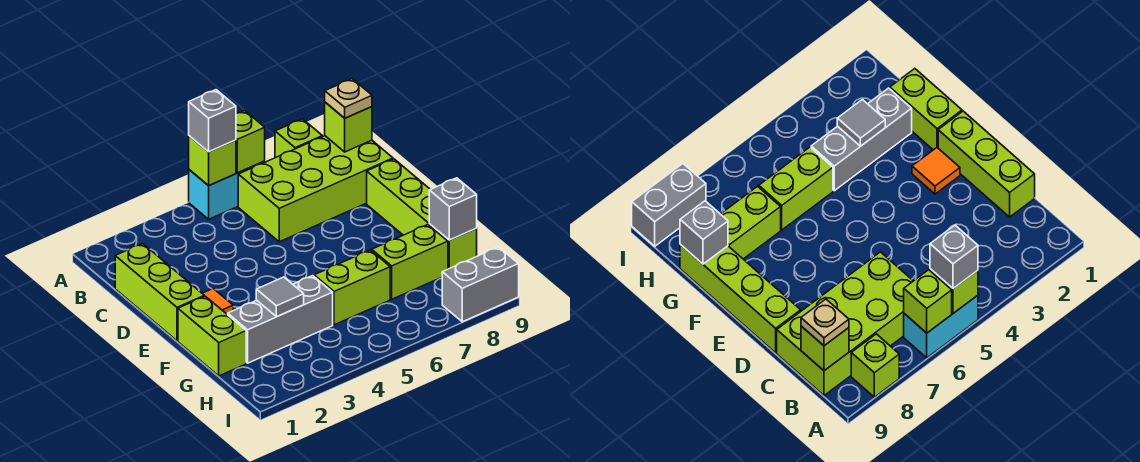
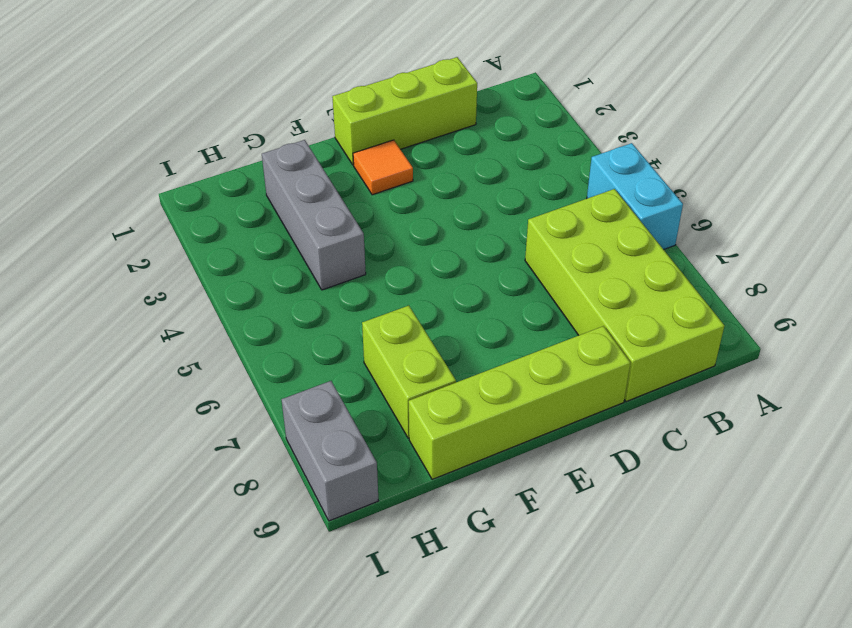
none -> lime 1x1 brick [275,119,322,158]
none -> lime 1x2 brick [178,296,246,376]
none -> lime 1x2 brick [314,250,390,325]

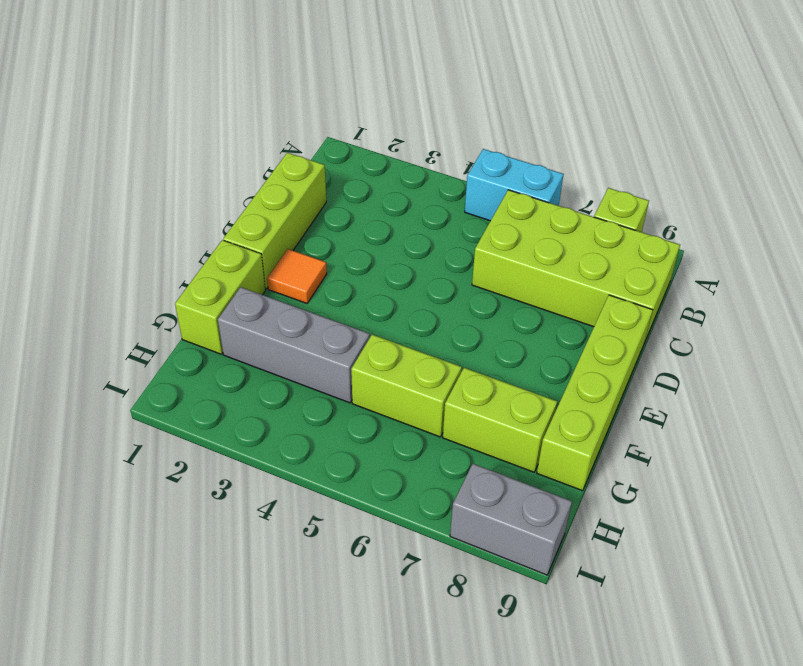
none -> lime 1x1 brick [189,136,236,186]
none -> lime 1x1 brick [236,111,265,173]
none -> lime 1x1 brick [325,102,372,152]

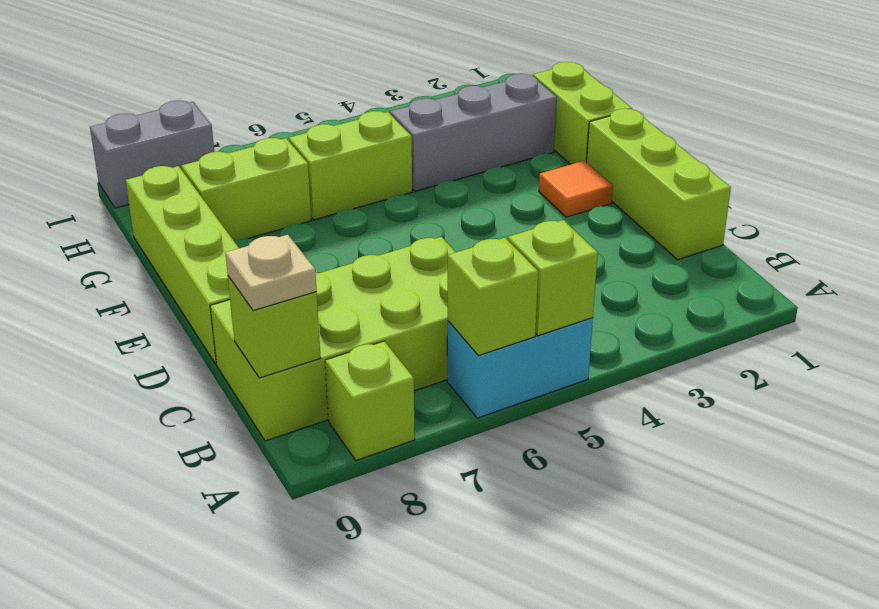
none -> grey 1x1 tile [256,277,304,317]
none -> grey 1x1 brick [429,178,477,240]
none -> grey 1x1 brick [189,90,236,152]

